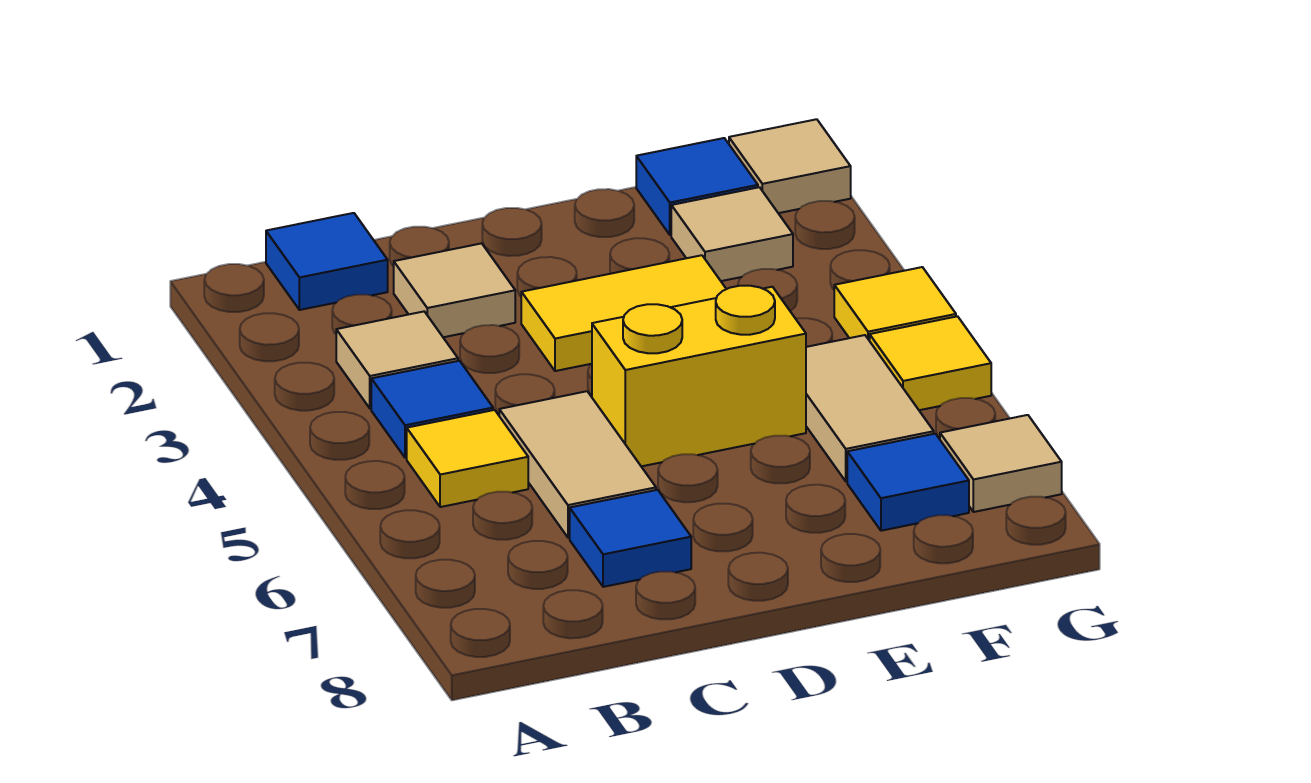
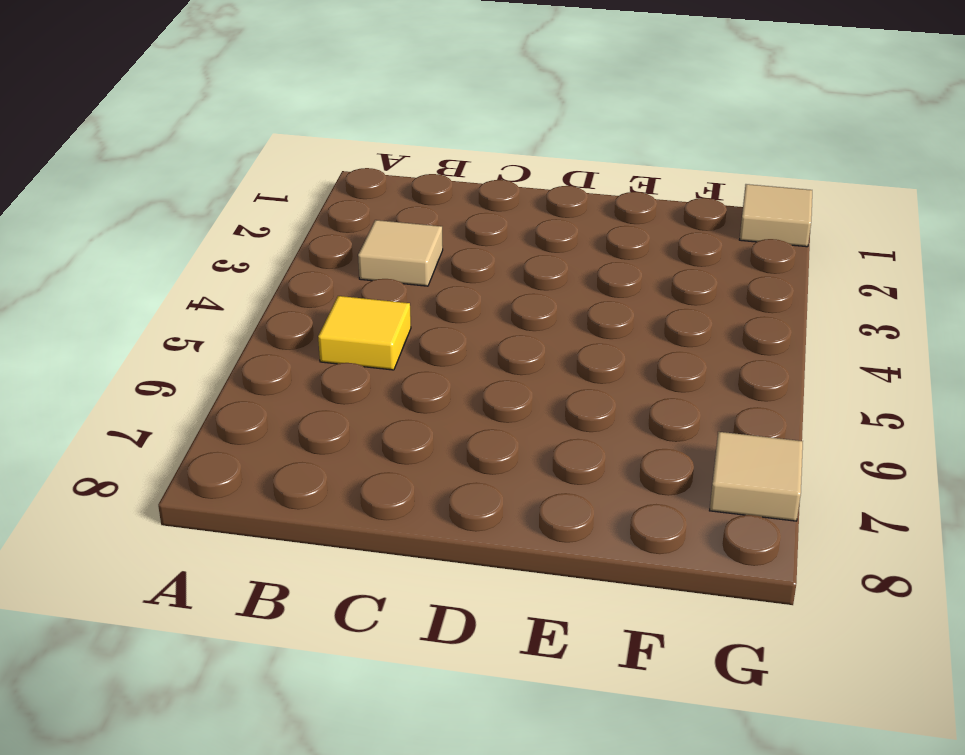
none -> blue 1x1 tile [266,213,388,310]
none -> blue 1x1 tile [371,361,493,458]
none -> tan 1x1 tile [394,243,515,337]

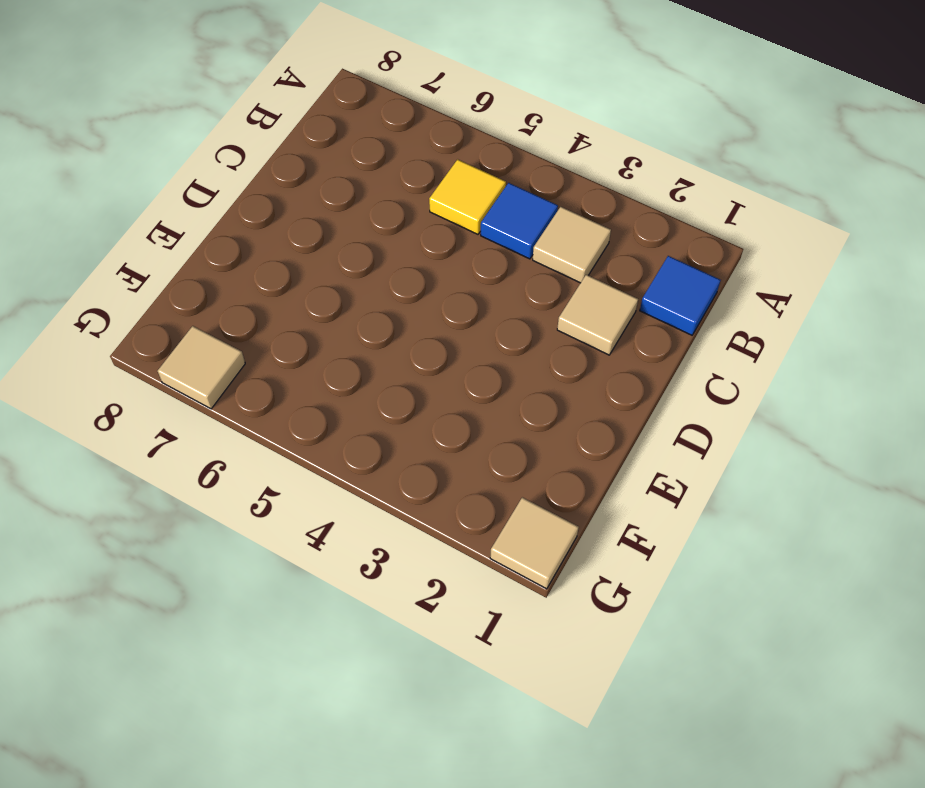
none -> tan 1x2 tile [499,391,656,538]
none -> blue 1x1 tile [570,490,691,587]
none -> yellow 1x2 tile [521,255,726,371]

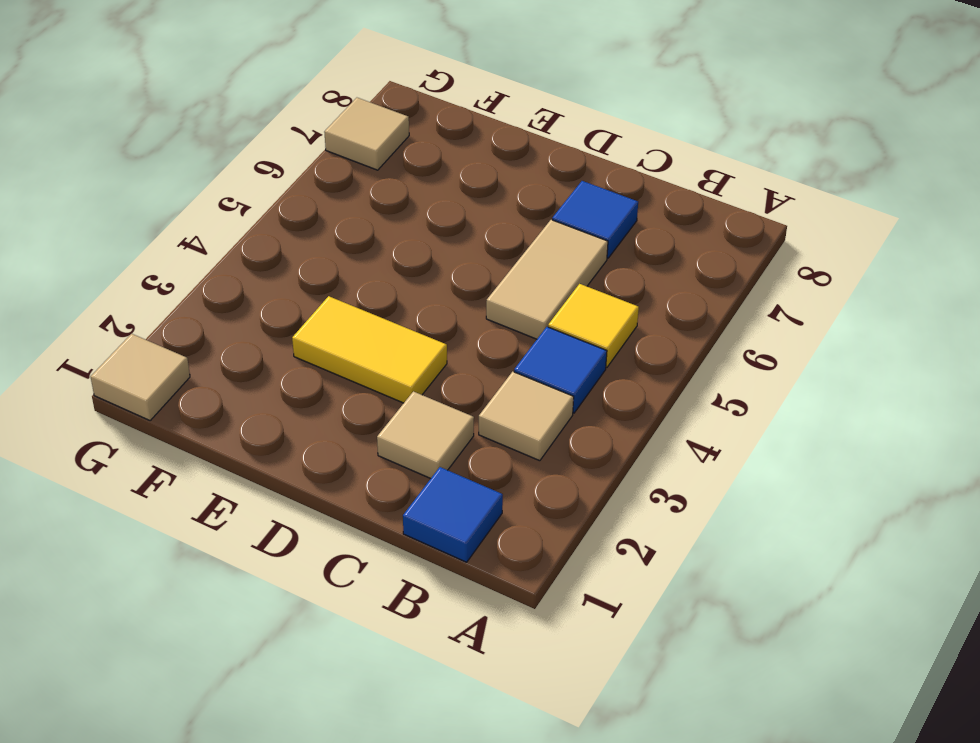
none -> yellow 1x2 brick [592,286,806,466]
none -> blue 1x1 tile [636,138,758,235]
none -> tan 1x1 tile [671,187,793,281]

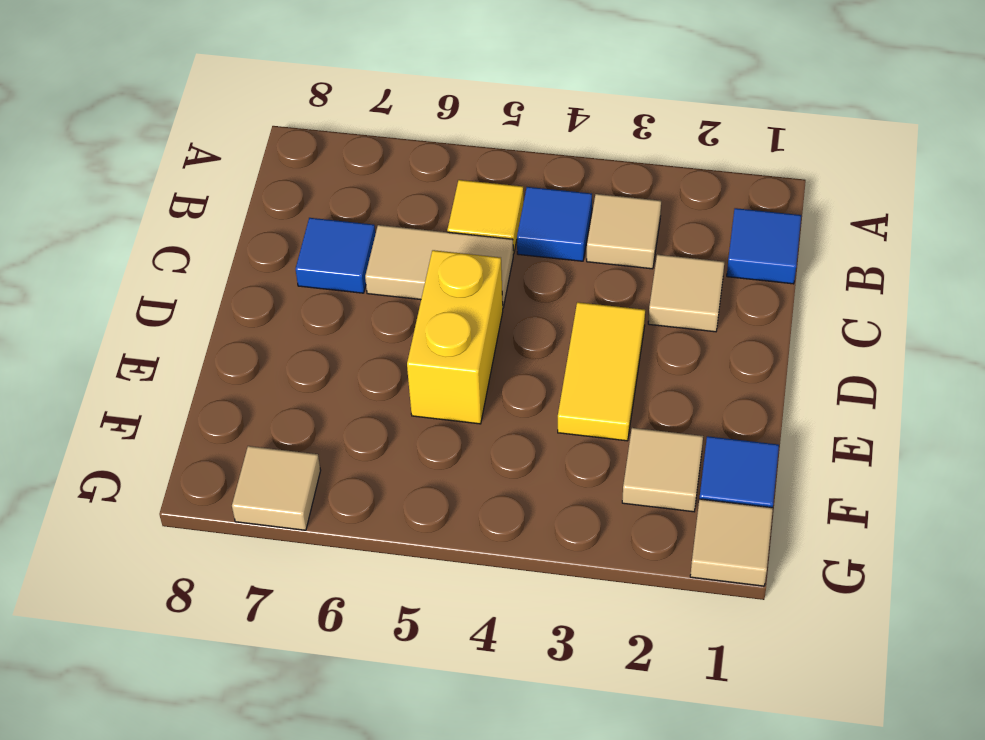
none -> tan 1x2 tile [806,335,934,481]
none -> blue 1x1 tile [847,434,969,531]
none -> yellow 1x1 tile [834,267,956,341]

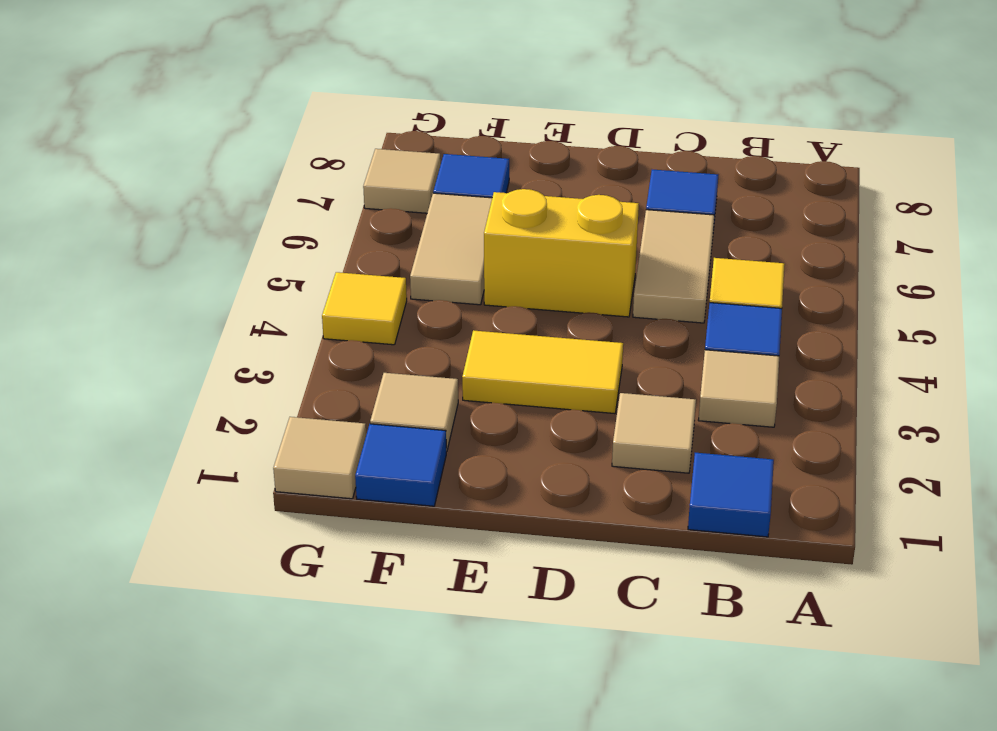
none -> yellow 1x1 tile [870,316,991,410]

